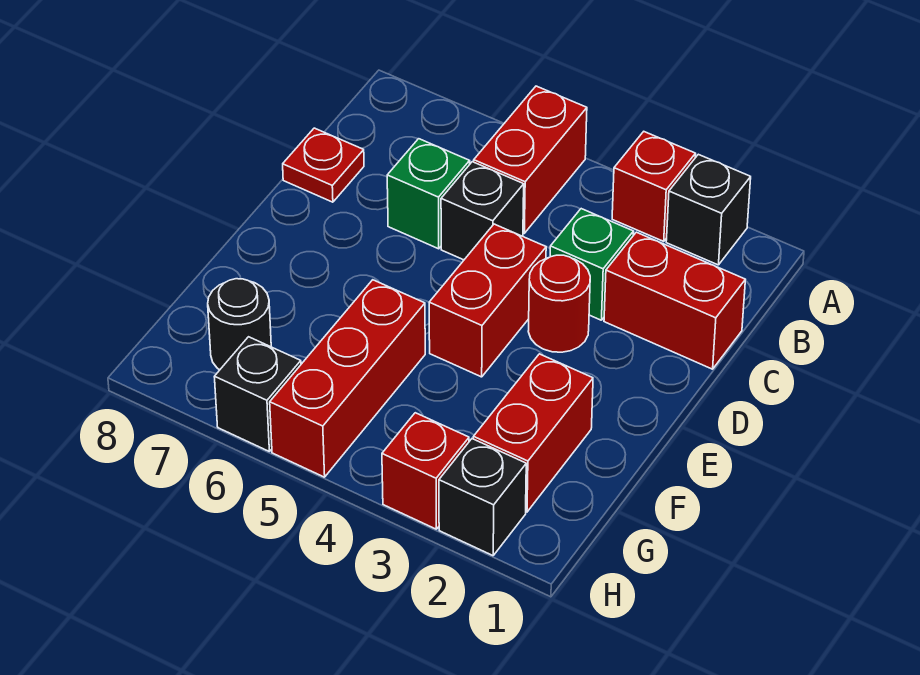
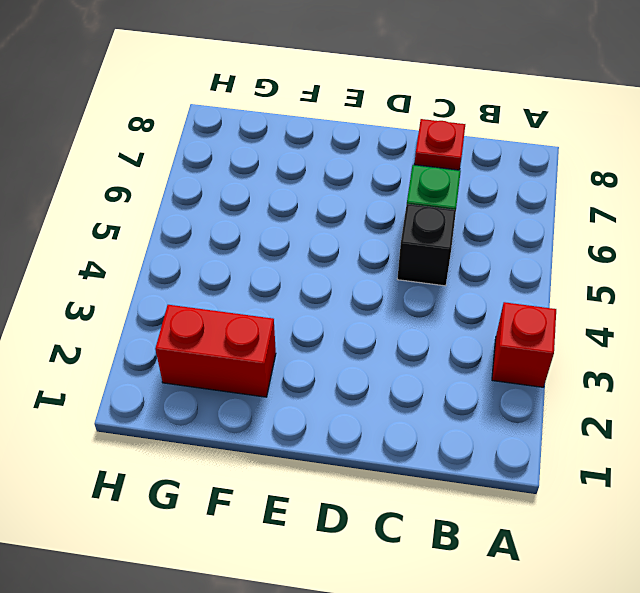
none -> black 1x1 brick [666,154,751,265]
none -> red 1x2 brick [474,86,587,233]
none -> red 1x2 brick [604,232,745,369]

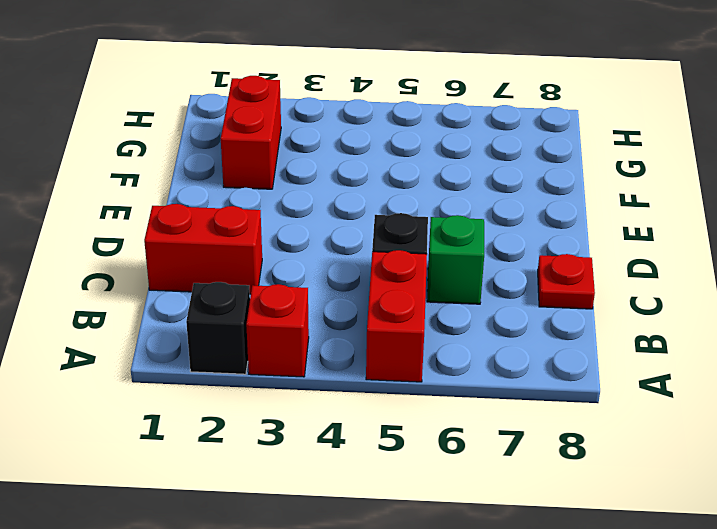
none -> green 1x1 brick [550,209,633,320]
none -> red 1x1 round brick [528,255,590,352]
none -> red 1x2 brick [429,224,546,377]

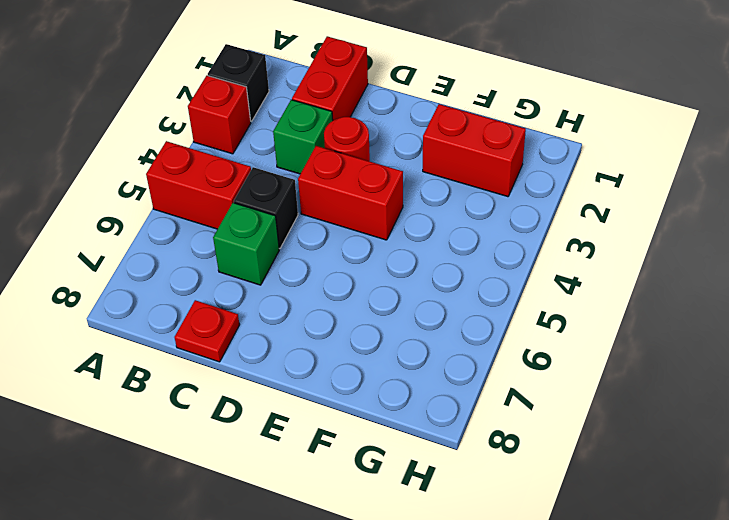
none -> red 1x3 brick [270,280,425,477]
none -> black 1x1 round brick [208,279,271,370]
none -> black 1x1 brick [439,439,526,556]

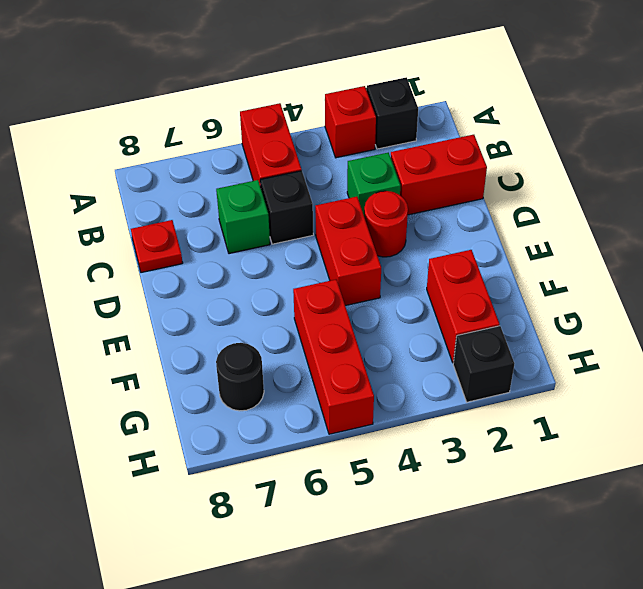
none -> red 1x1 brick [382,413,469,529]
none -> black 1x1 brick [214,337,301,451]

